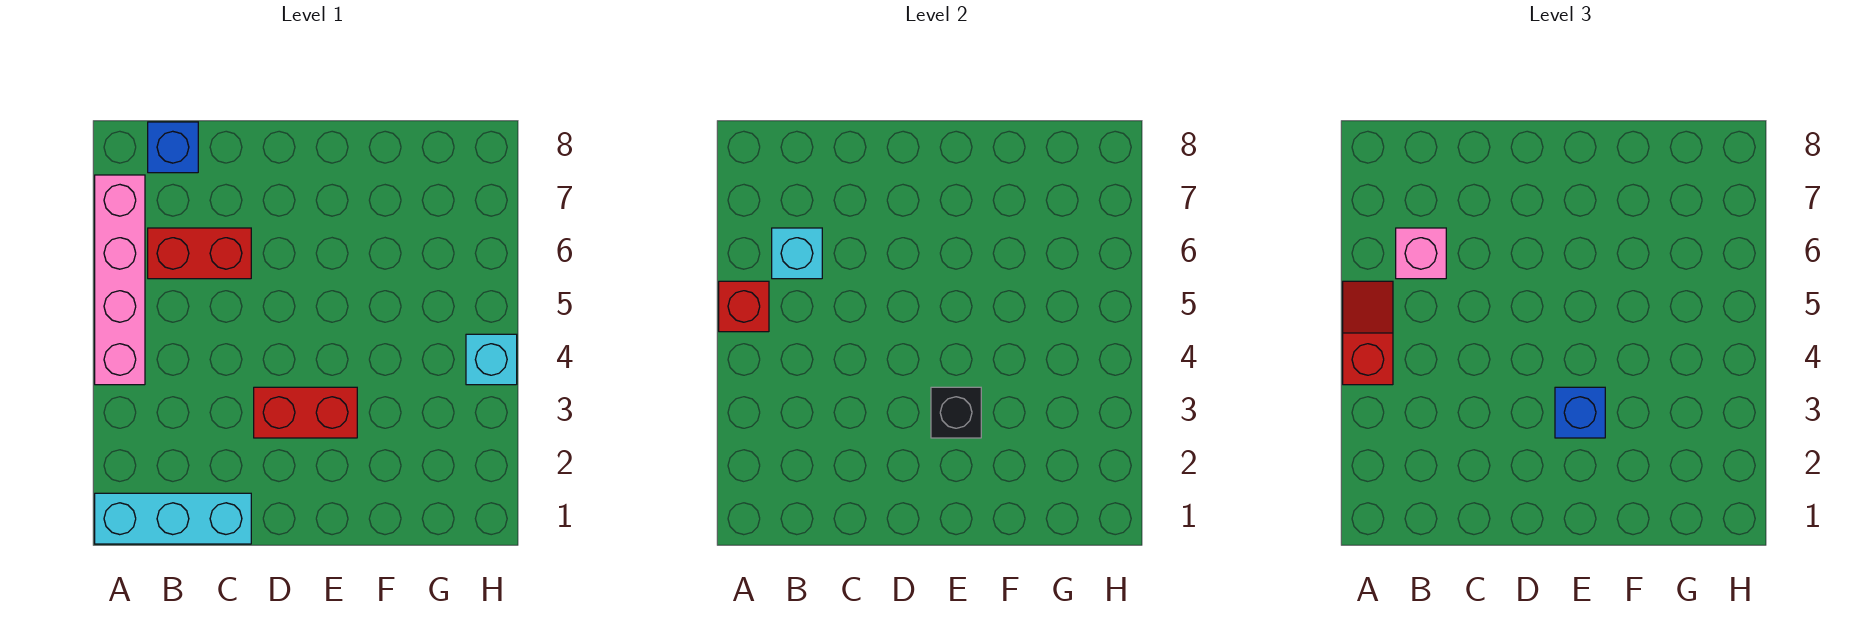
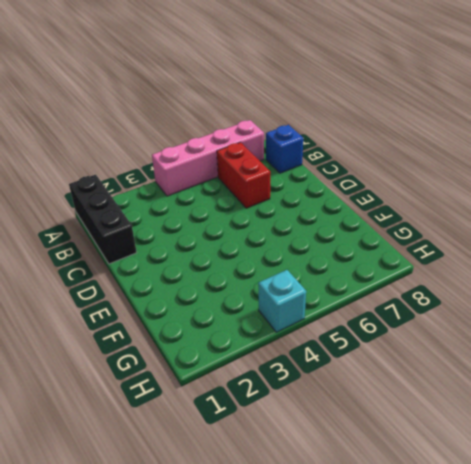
black 1x3 brick [69,175,137,264] -> cyan 1x3 brick [95,493,251,544]
none -> red 1x2 brick [254,387,357,438]
none -> red 1x1 brick [719,281,769,332]
none -> cyan 1x1 brick [772,228,822,279]

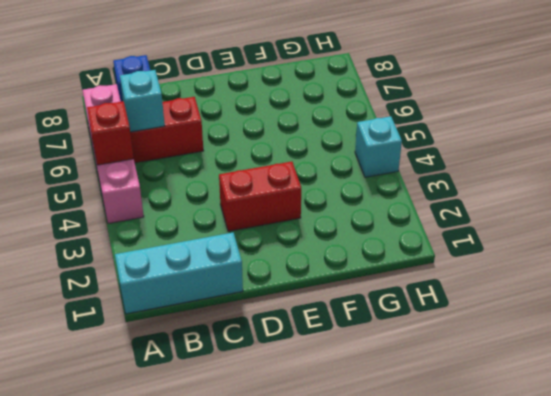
none -> black 1x1 brick [931,387,981,438]
none -> red 1x2 slope [1343,281,1393,385]
none -> pink 1x1 brick [1396,228,1446,279]

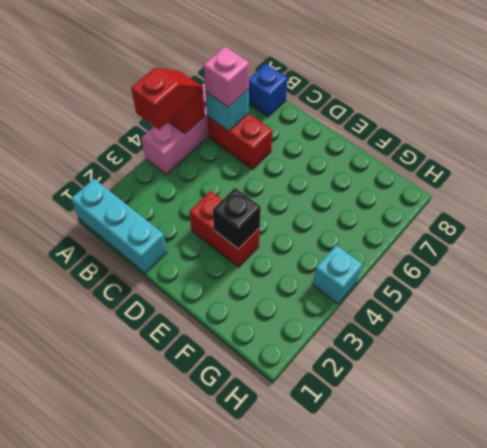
none -> blue 1x1 brick [1555,387,1605,438]

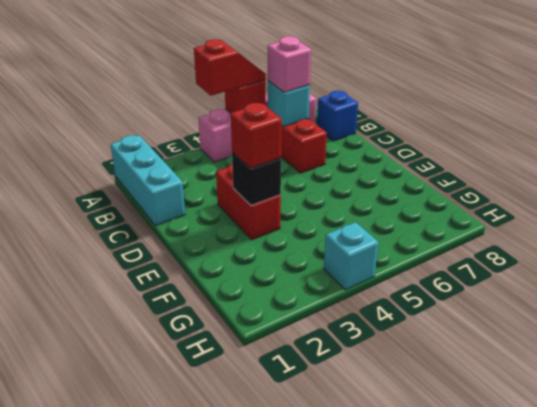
red 1x1 brick [231,103,282,168] -> blue 1x1 brick [1555,387,1605,438]

